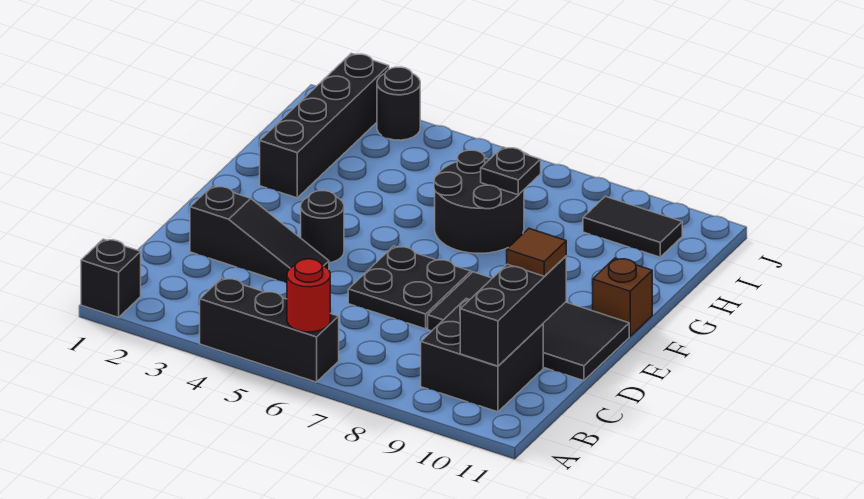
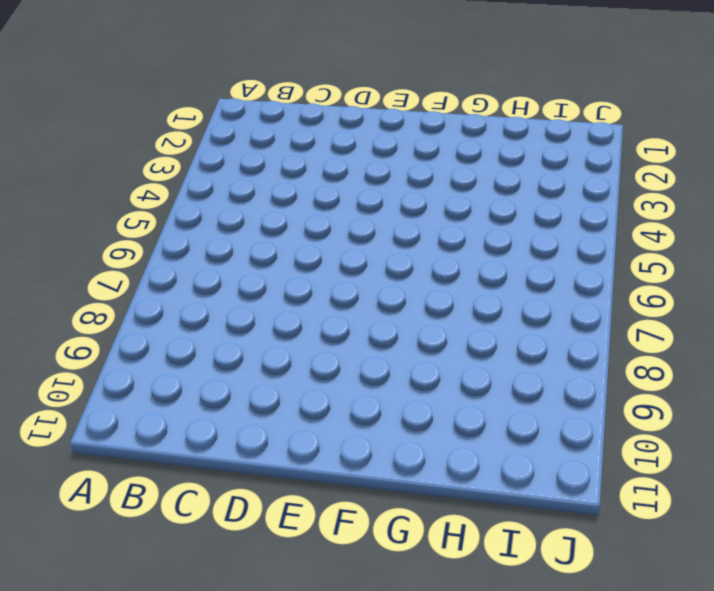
none -> black 1x1 brick [81,239,141,317]
none -> black 1x3 brick [200,278,339,382]
none -> black 2x2 brick [421,299,543,412]

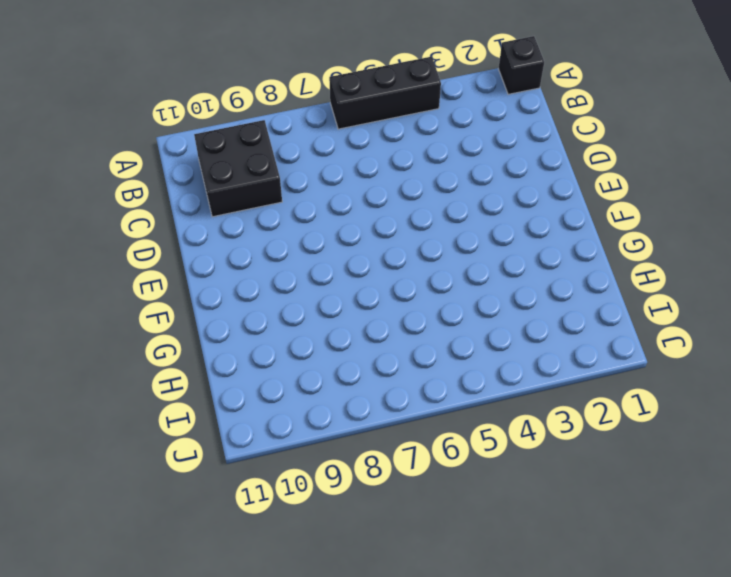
none -> black 1x3 slope [190,186,329,283]
none -> black 2x2 plate [348,246,471,329]
none -> black 2x4 tile [428,272,629,381]

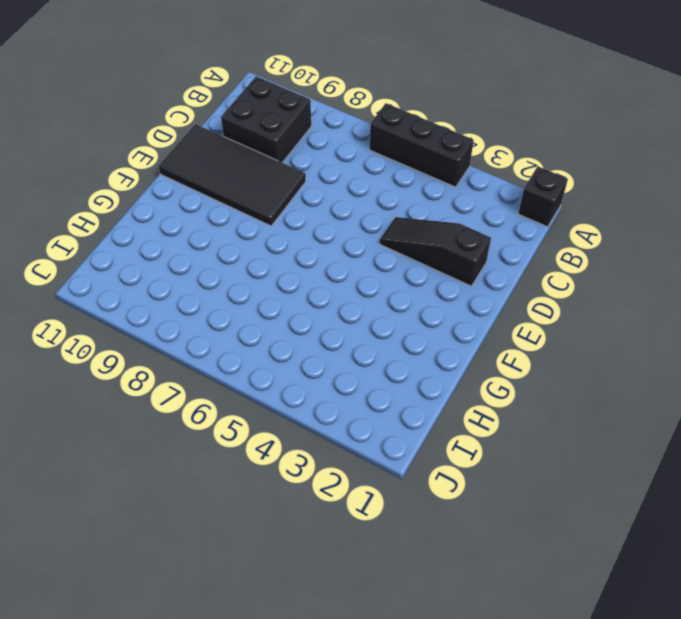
none -> black 2x2 plate [348,246,471,329]
none -> black 1x1 round brick [301,191,344,263]
none -> brown 1x1 brick [593,258,652,336]

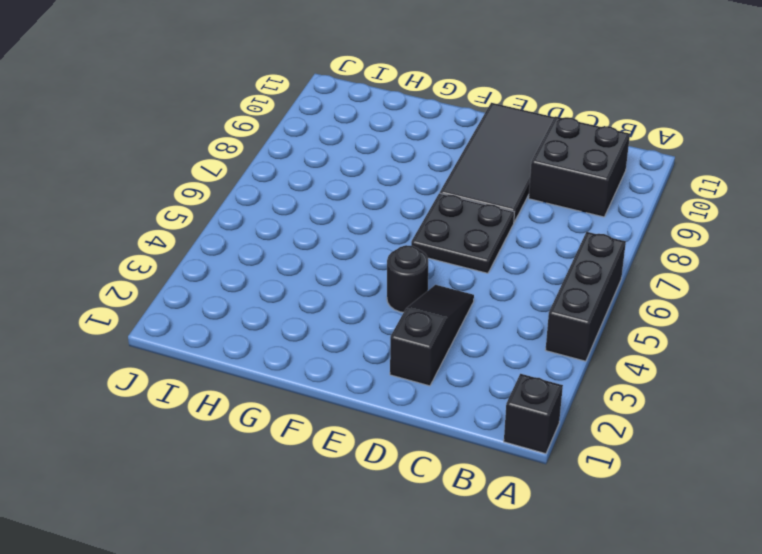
none -> brown 1x1 brick [593,258,652,336]
none -> black 1x4 brick [260,53,389,198]
none -> black 2x2 round brick [434,150,524,253]

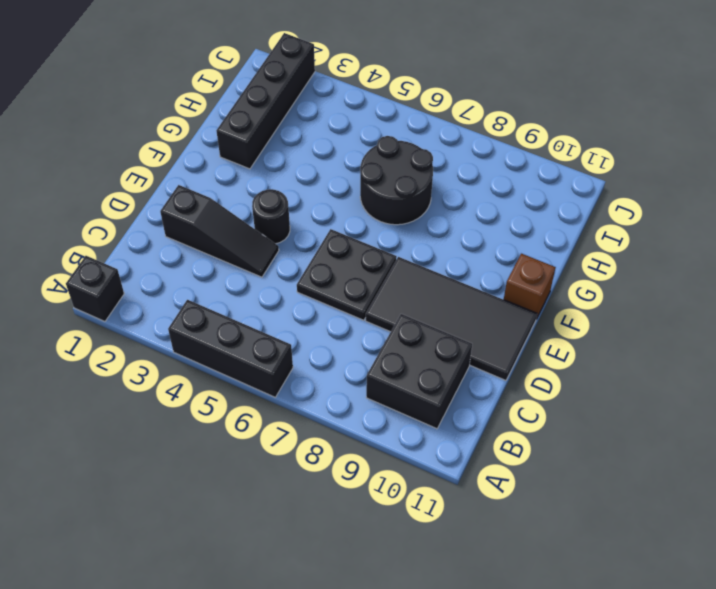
none -> black 1x2 tile [583,196,682,257]
none -> black 1x1 round brick [377,67,420,140]
none -> red 1x1 round brick [287,259,330,332]

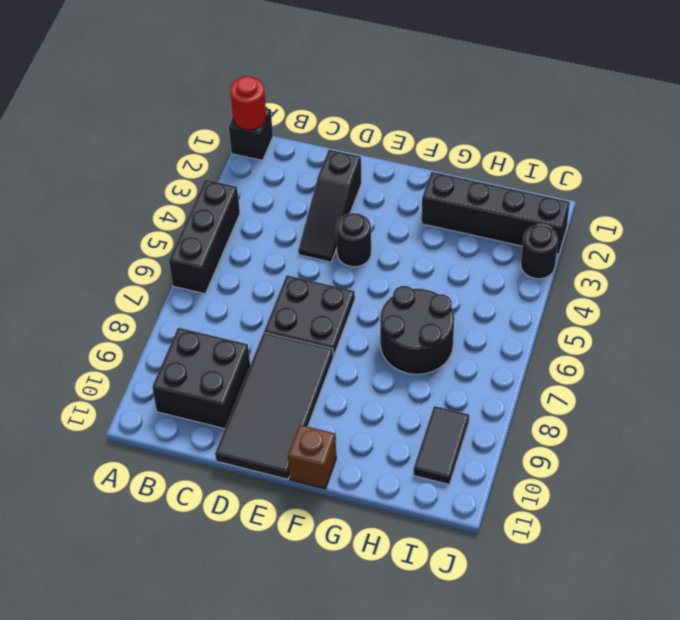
red 1x1 round brick [230,76,266,130] -> red 1x1 round brick moved to [287,259,330,332]
none -> black 1x3 brick [460,256,566,366]
none -> black 1x1 plate [481,147,541,195]
none -> brown 1x1 tile [507,229,566,276]

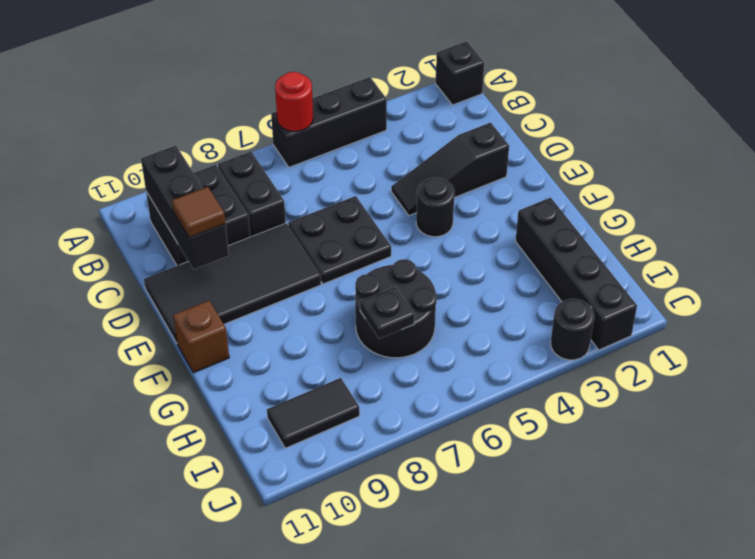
black 1x2 brick [218,152,286,237] -> none

